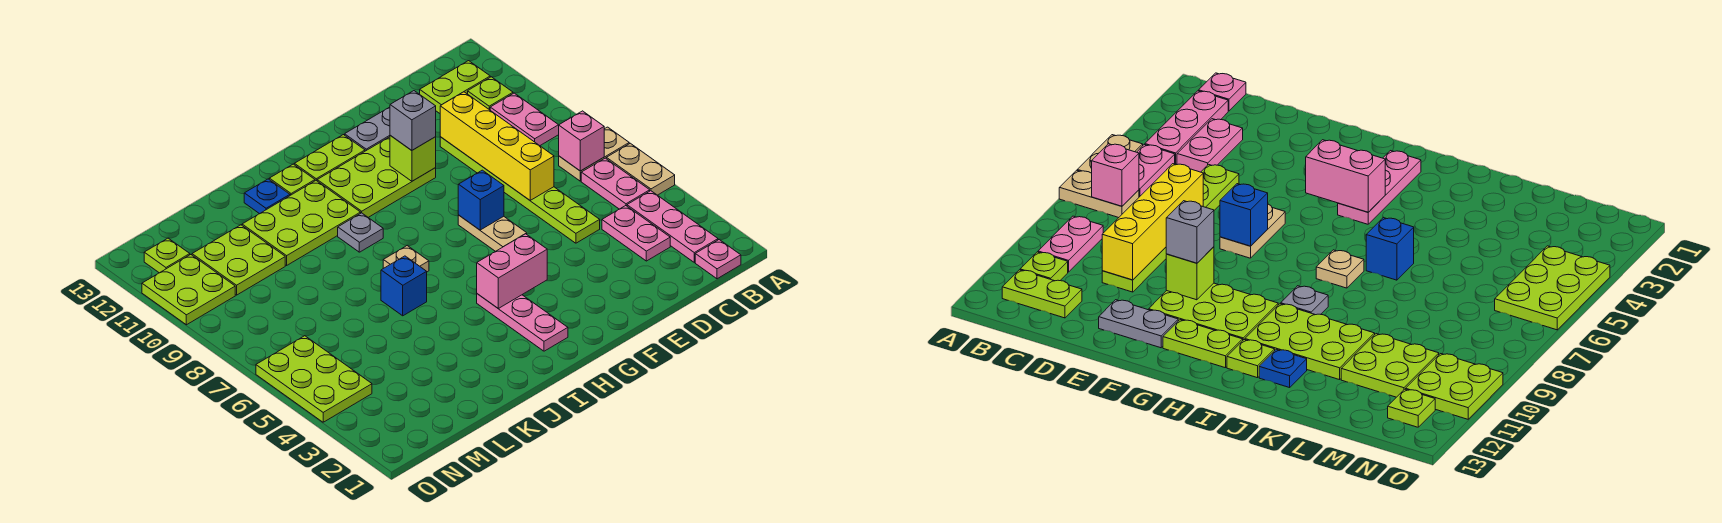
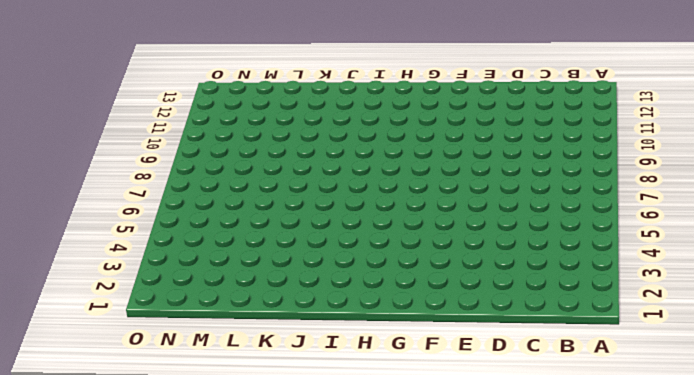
none -> tan 1x2 plate [606,143,675,195]
none -> tan 1x2 plate [559,127,629,181]
none -> pink 1x1 plate [695,240,741,279]
none -> pink 1x3 plate [627,191,718,262]

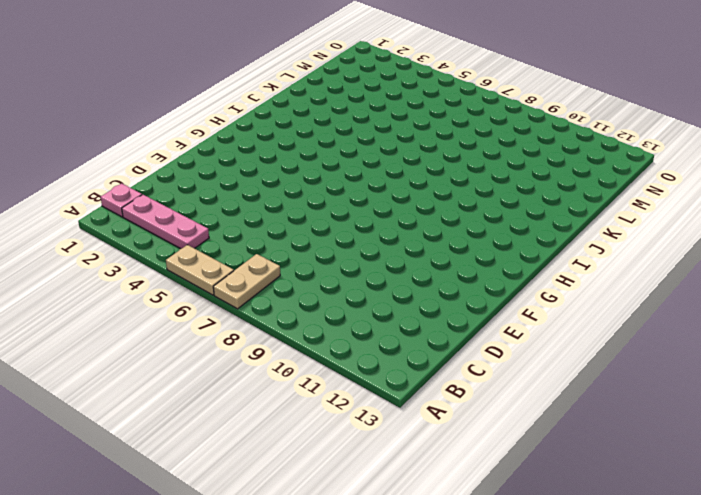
none -> pink 1x2 plate [581,158,650,209]
none -> pink 1x2 plate [490,93,559,146]
none -> lime 1x1 plate [468,77,513,110]
none -> lime 1x2 plate [420,61,490,113]

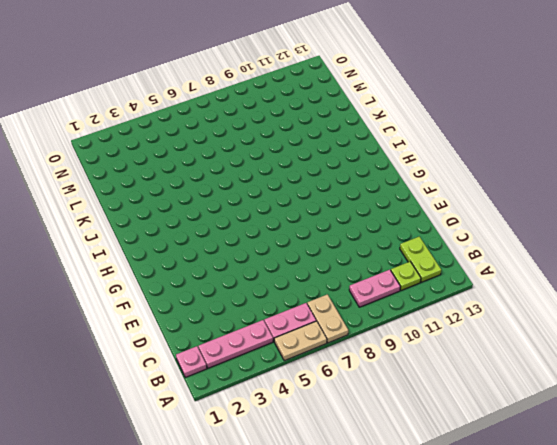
none -> pink 1x2 plate [602,206,670,261]
none -> lime 1x6 plate [440,137,600,243]
none -> grey 1x2 plate [345,107,390,151]
none -> tan 1x2 plate [458,215,527,251]

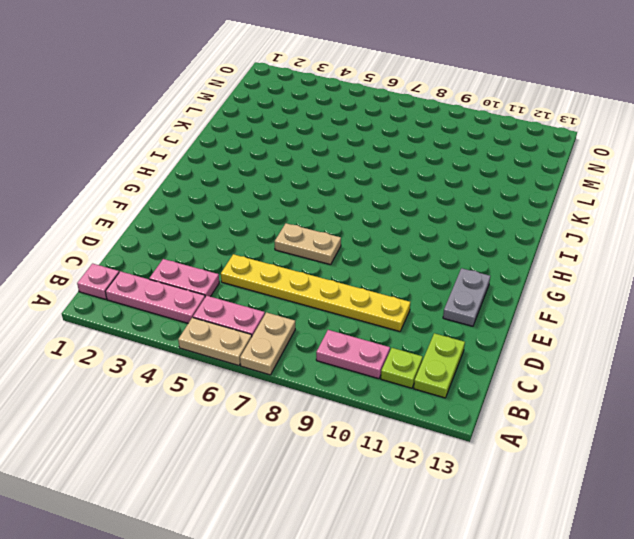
yellow 1x6 plate [221,254,410,331] -> lime 1x6 plate [440,137,600,243]
none -> lime 2x3 plate [317,137,436,218]
none -> lime 1x2 plate [294,135,365,181]
none -> pink 1x3 plate [477,294,568,351]
none -> tan 1x1 plate [383,246,429,272]

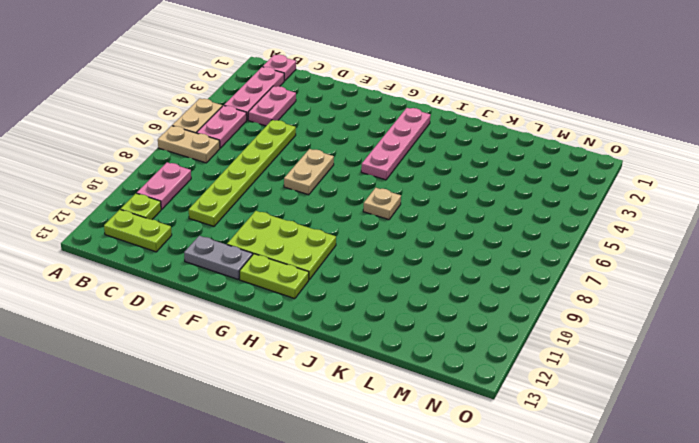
pink 1x4 plate [361,108,431,180] -> pink 1x3 plate [477,294,568,351]
none -> grey 1x1 plate [338,213,383,252]
none -> lime 2x3 plate [242,181,361,265]
none -> lime 1x1 plate [269,164,315,195]
none -> blue 1x1 brick [381,256,427,316]

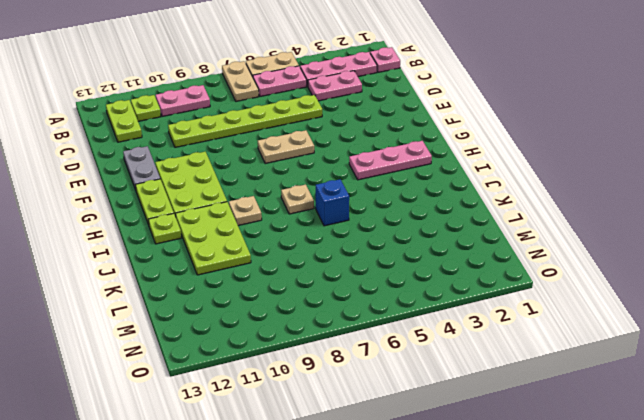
tan 1x1 plate [229,196,262,226] -> grey 1x1 plate [338,213,383,252]
none -> blue 1x1 plate [244,179,290,214]
none -> lime 2x2 plate [192,225,285,295]
none -> lime 2x3 plate [256,336,372,422]
none -> lime 2x2 plate [142,254,235,325]

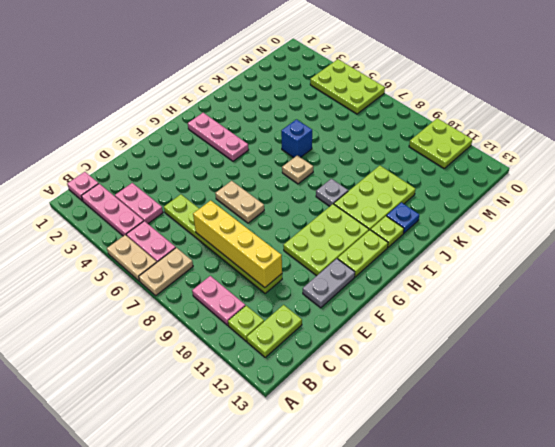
none -> lime 2x2 plate [192,225,285,295]
none -> lime 1x1 plate [144,238,190,273]
none -> pink 1x1 brick [559,111,604,171]
none -> blue 1x1 brick [458,170,504,230]

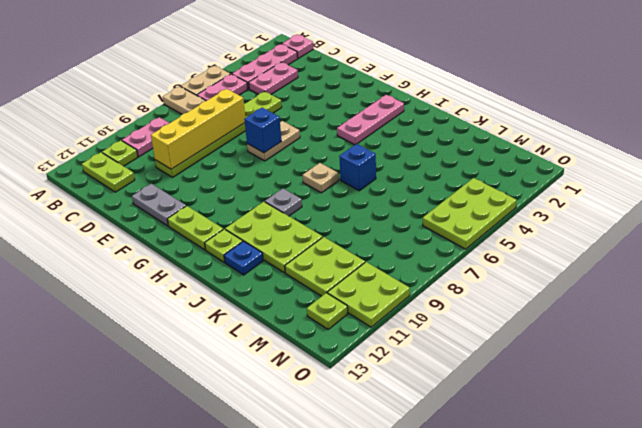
none -> lime 2x3 plate [317,137,436,218]
none -> pink 1x1 brick [559,111,604,171]
none -> lime 1x1 brick [390,136,436,181]
none -> pink 1x2 brick [477,234,547,308]

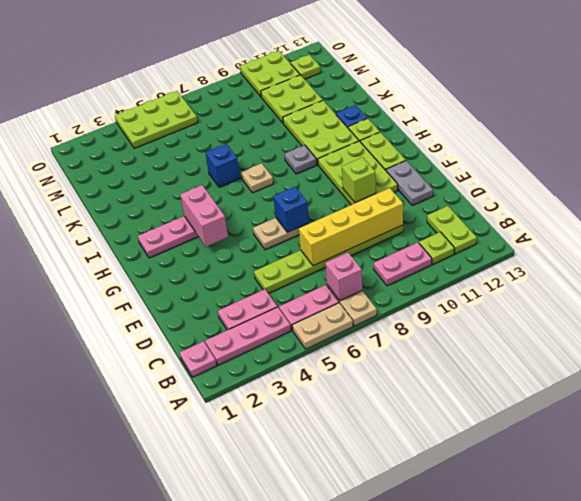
none -> grey 1x1 brick [390,91,436,150]

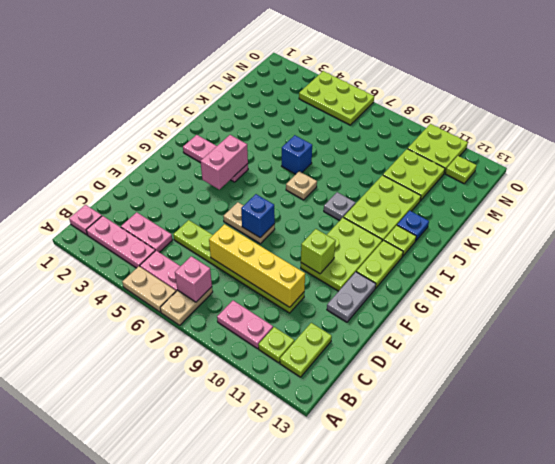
none -> grey 1x1 brick [390,91,436,150]

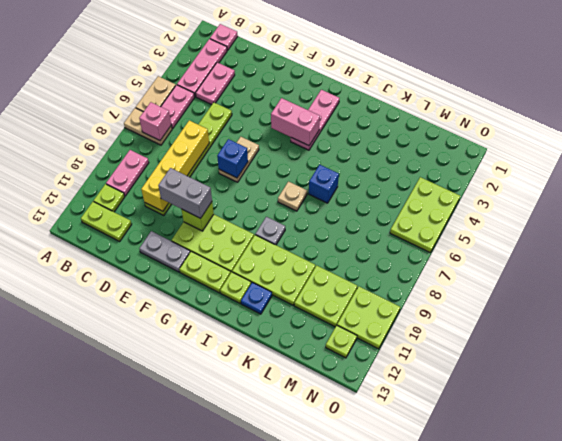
grey 1x2 brick [158,168,212,218] -> grey 1x1 brick [390,91,436,150]

